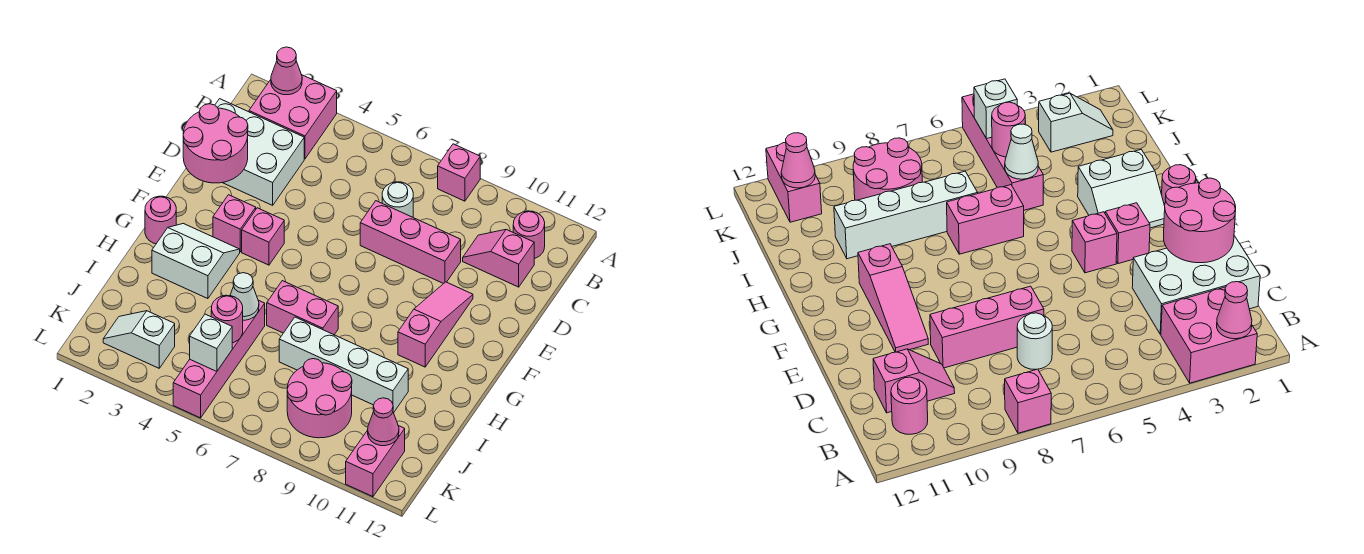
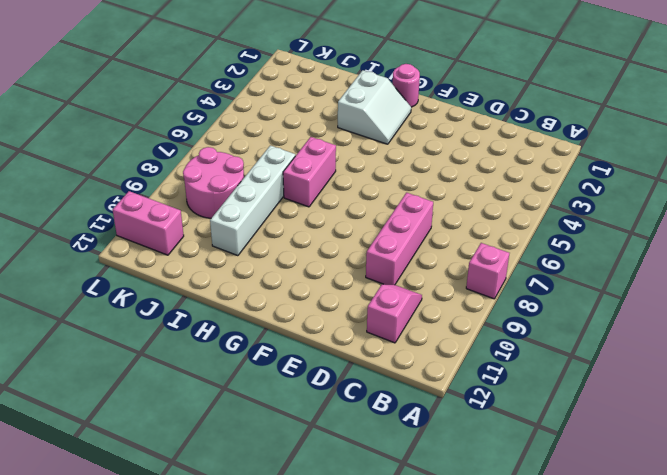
none -> pink 2x2 brick [249,75,337,159]
none -> pink 1x1 round brick [513,211,545,258]
none -> white 2x3 brick [215,99,304,205]

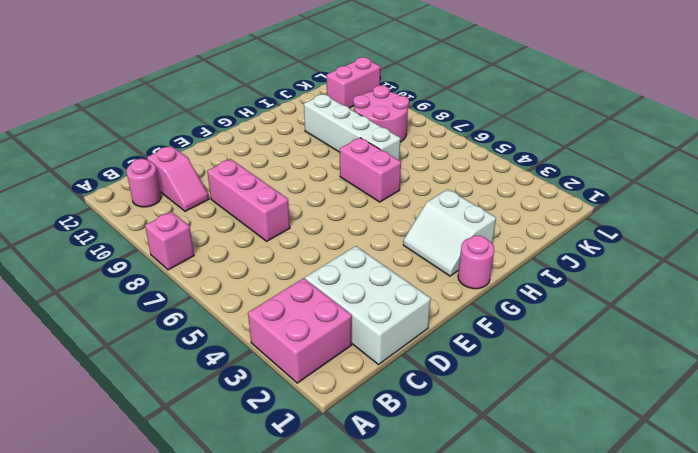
none -> white 1x1 round brick [382,182,413,217]
none -> pink 1x3 slope [398,282,473,367]
none -> pink 1x1 brick [213,195,256,252]

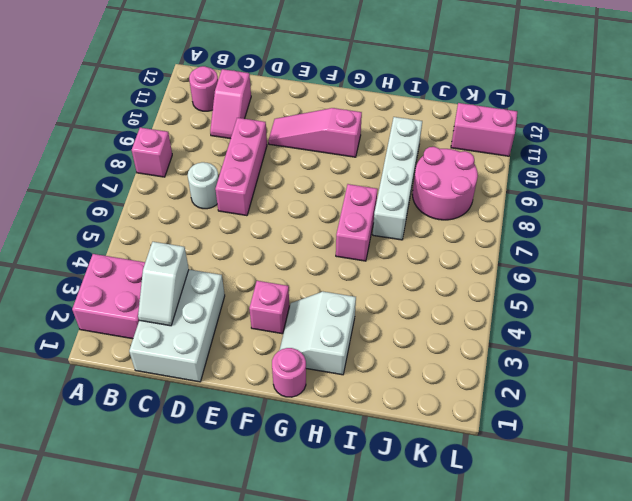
white 1x2 slope [138,242,189,326] -> white 1x2 slope moved to [103,311,175,368]
none -> pink 1x1 brick [242,208,284,265]
none -> pink 1x4 brick [173,301,265,418]
none -> pink 1x1 cone [271,47,302,95]

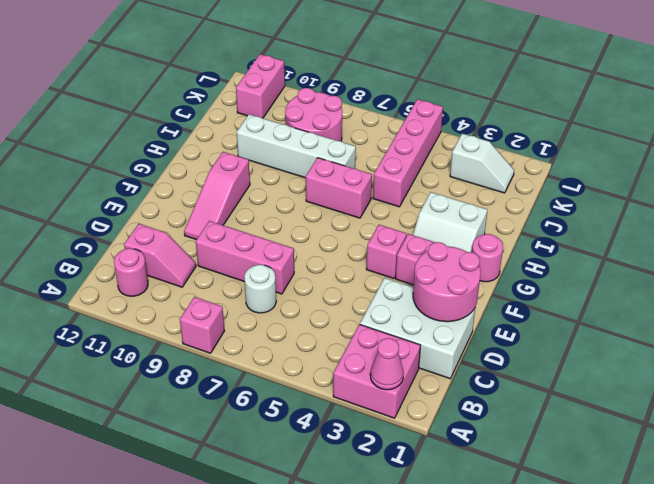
none -> white 1x1 cone [230,273,259,320]
none -> pink 1x1 round brick [211,295,243,343]
none -> white 1x1 brick [190,314,232,371]

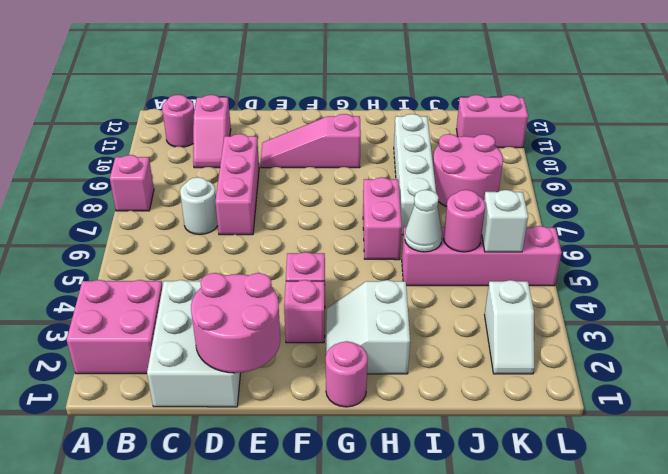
none -> pink 1x1 cone [271,47,302,95]
none -> pink 1x1 cone [368,398,399,446]

